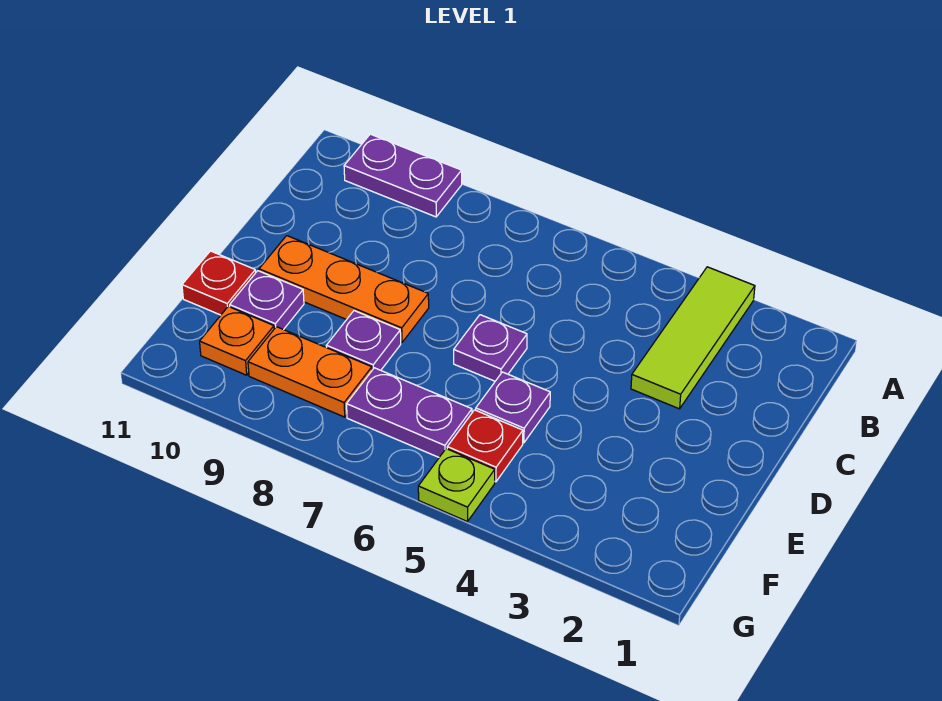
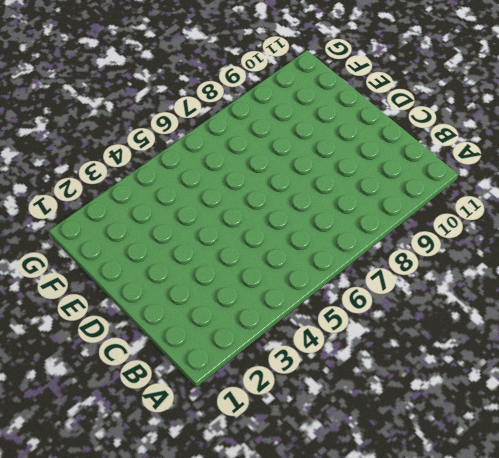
none -> lime 1x3 tile [631,267,755,409]
none -> purple 1x2 plate [344,134,462,217]
none -> purple 1x1 plate [454,315,527,381]

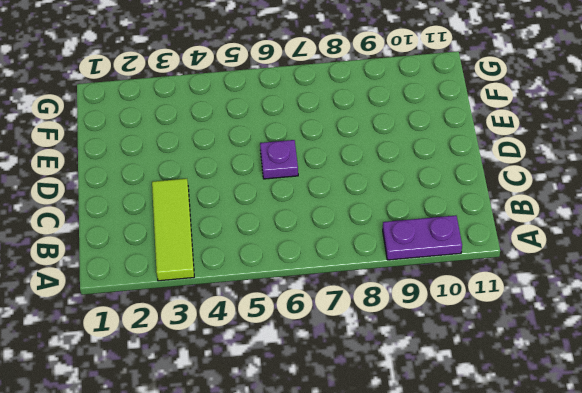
none -> orange 1x3 plate [259,236,429,342]
none -> purple 1x1 plate [476,372,550,443]
none -> purple 1x1 plate [326,311,401,370]

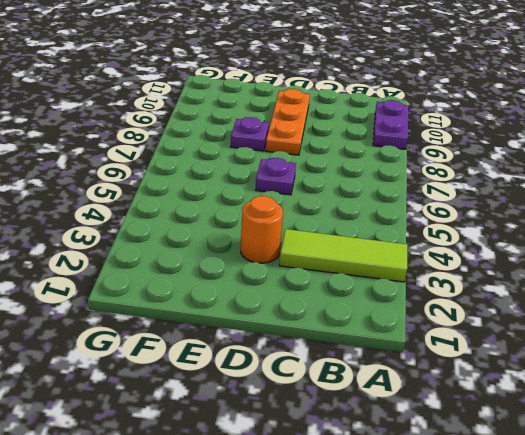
orange 1x1 round brick [241,196,283,263] -> none
none -> purple 1x1 plate [476,372,550,443]
none -> purple 1x1 plate [230,271,304,330]
none -> red 1x1 plate [182,251,256,315]

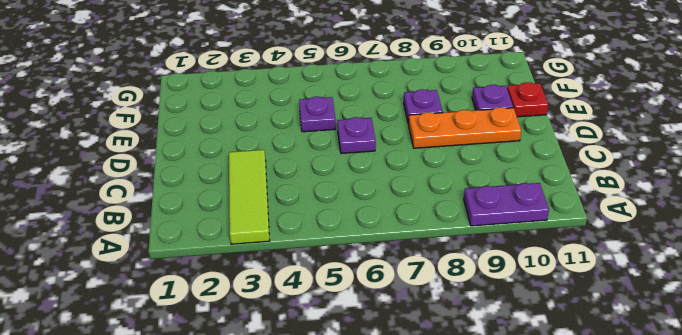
none -> red 1x1 plate [447,410,523,482]
none -> purple 1x2 plate [347,368,472,457]
none -> orange 1x2 plate [248,327,372,417]

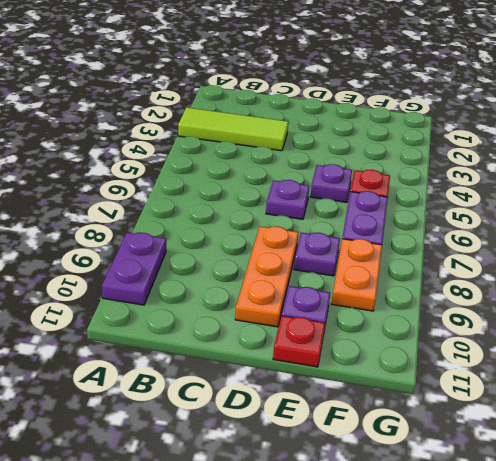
none -> orange 1x1 plate [200,306,274,375]
none -> lime 1x1 plate [418,449,495,522]

